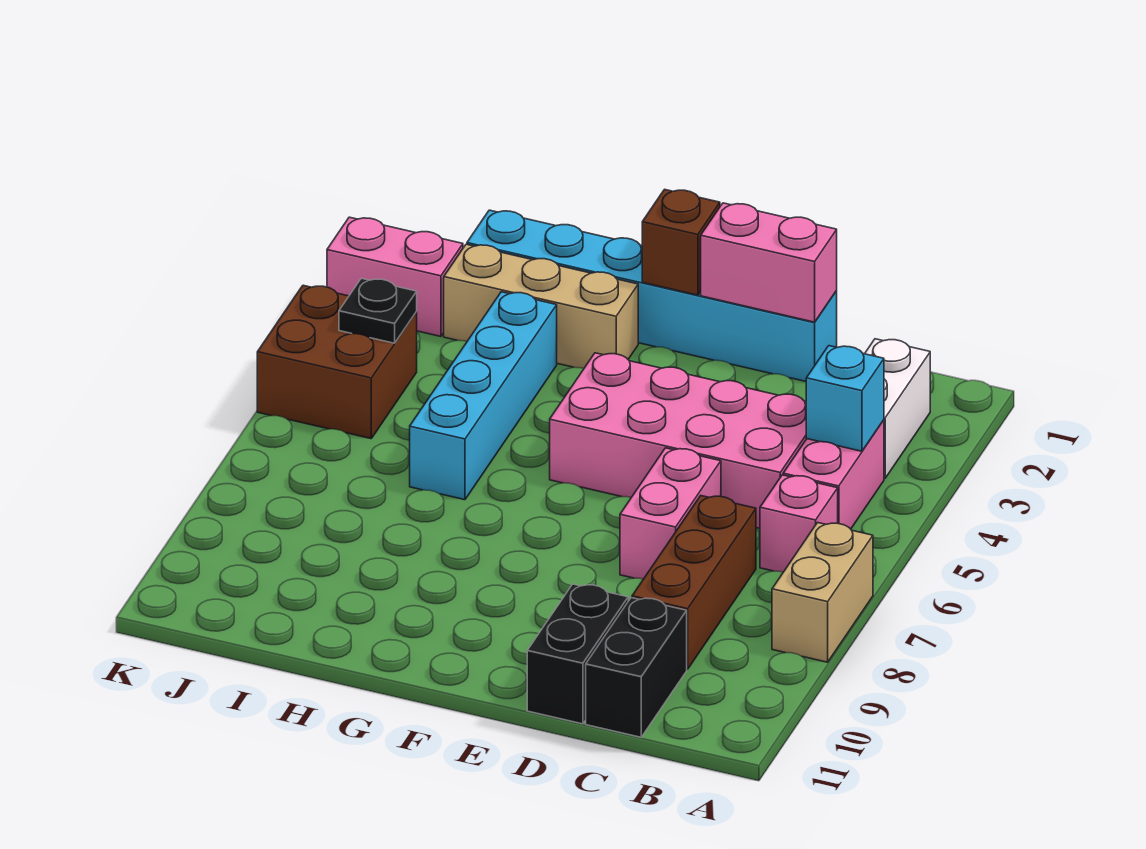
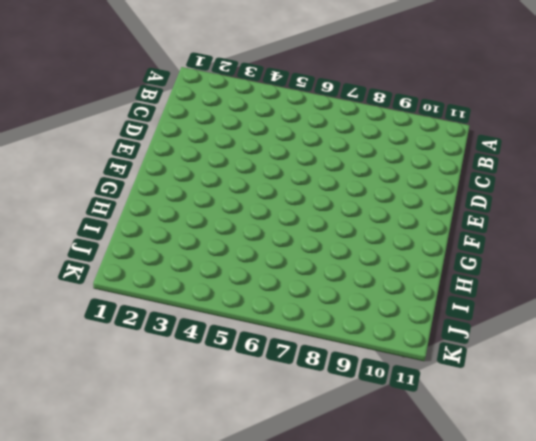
none -> tan 1x2 brick [772,523,873,662]
none -> white 1x2 brick [865,339,930,479]
none -> pink 1x2 brick [783,420,884,529]

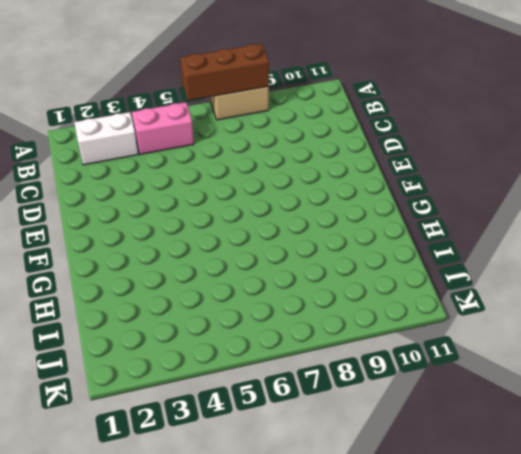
brown 1x3 brick [180,44,269,101] -> brown 1x3 brick moved to [632,496,756,669]
none -> pink 1x1 brick [760,475,838,572]
none -> pink 2x4 brick [550,353,806,528]
none -> black 1x2 brick [586,598,687,737]

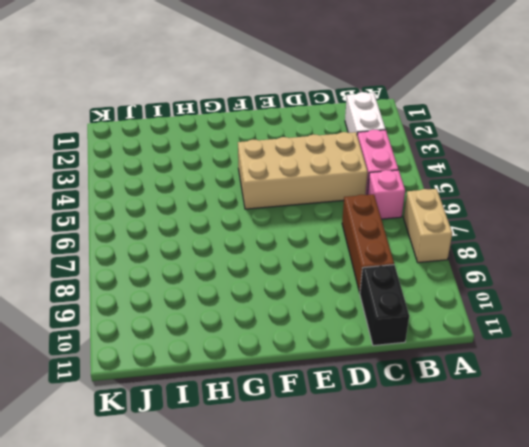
tan 2x4 brick [238,132,368,209] -> pink 2x4 brick [550,353,806,528]
none -> cyan 1x6 brick [467,210,837,381]
none -> pink 1x2 brick [620,448,721,579]
none -> black 1x2 brick [527,584,628,724]

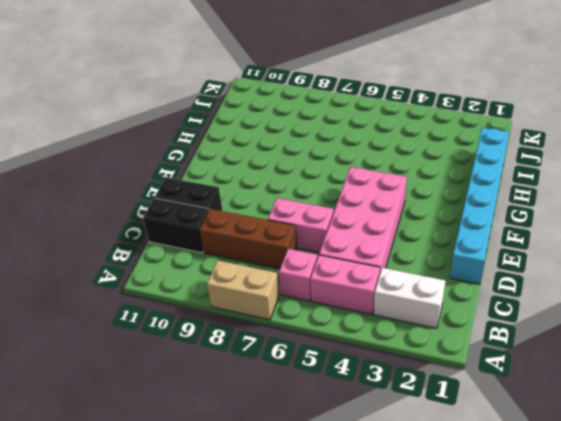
none -> tan 1x3 brick [444,244,638,368]
none -> cyan 1x4 brick [410,292,557,500]
none -> pink 1x2 brick [327,217,463,337]

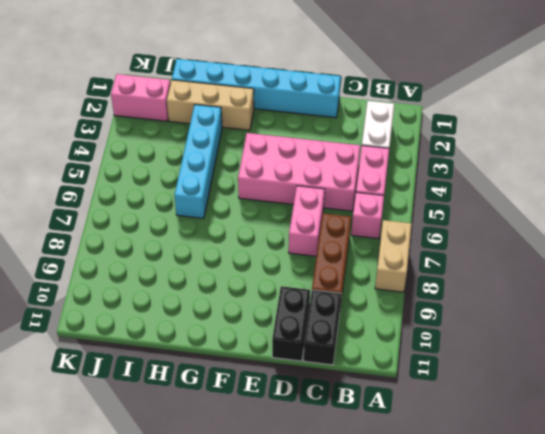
none -> brown 2x2 brick [257,285,417,439]
none -> cyan 1x1 brick [806,346,884,451]
none -> pink 1x2 brick [701,203,837,322]

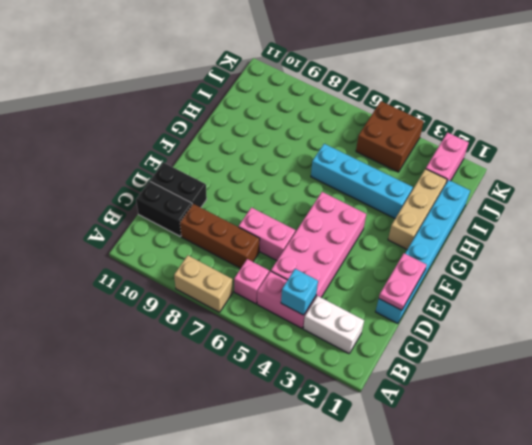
pink 1x2 plate [379,253,426,310] -> pink 1x2 brick [701,203,837,322]
none -> brown 1x1 brick [642,189,720,295]
none -> black 1x1 plate [339,278,417,343]

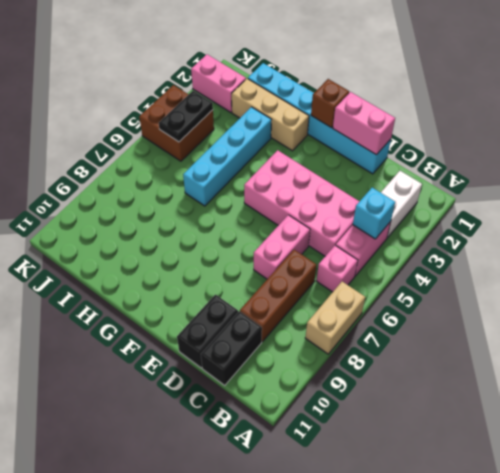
black 1x2 plate [159,91,213,142] -> black 1x1 plate [339,278,417,343]

